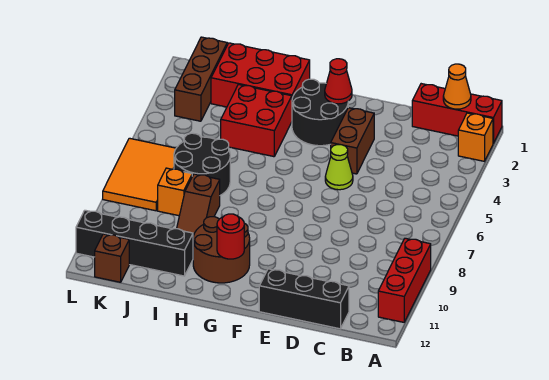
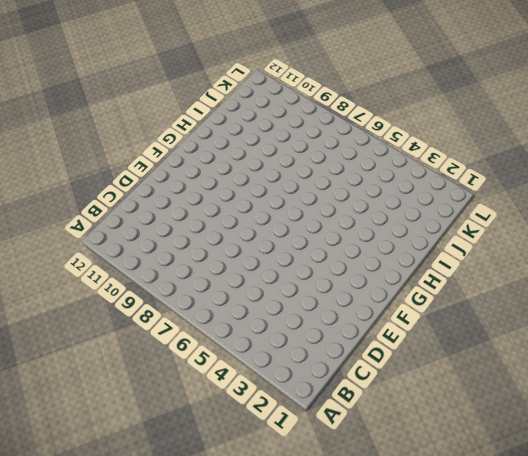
none -> red 1x3 brick [412,84,502,143]
none -> orange 1x1 brick [458,113,493,161]
none -> red 1x3 brick [378,238,431,322]

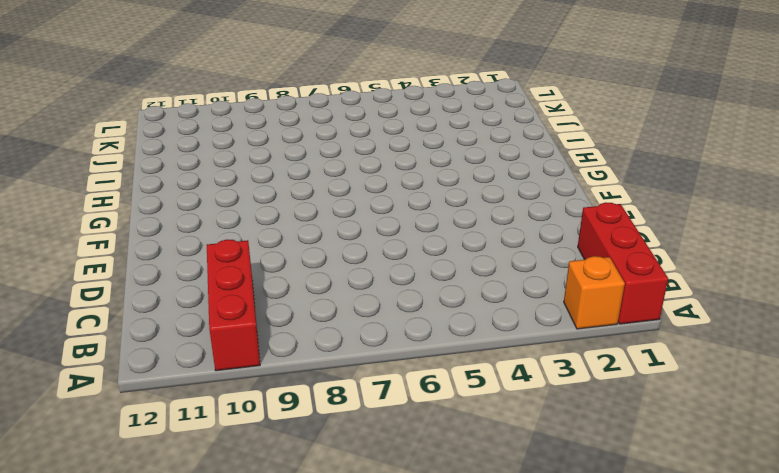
red 1x3 brick [207,239,260,371] -> red 1x3 brick turned to [378,238,431,322]
none -> black 1x3 brick [259,269,349,329]
none -> brown 1x2 brick [331,108,374,174]
none -> lime 1x1 cone [325,145,353,190]

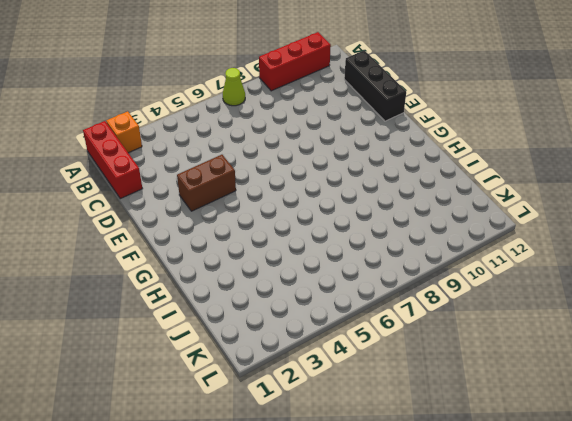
lime 1x1 cone [223,68,245,106] -> lime 1x1 cone moved to [325,145,353,190]
none -> black 2x2 round brick [292,79,348,146]
none -> brown 2x2 round brick [193,217,250,283]
none -> red 2x3 brick [211,43,310,107]

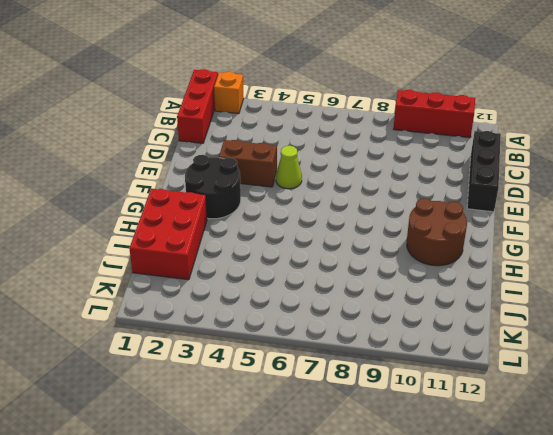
none -> red 2x2 brick [221,84,292,157]
none -> black 2x2 round brick [174,133,230,195]
none -> brown 1x2 slope [177,174,220,236]

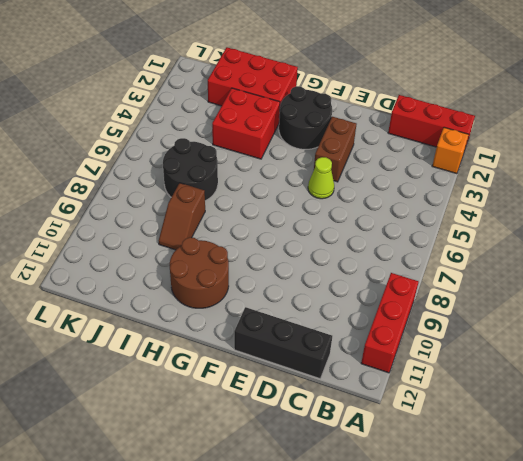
none -> black 1x4 brick [76,210,193,276]
none -> orange 1x1 brick [158,168,192,216]
none -> brown 1x3 brick [175,37,227,121]

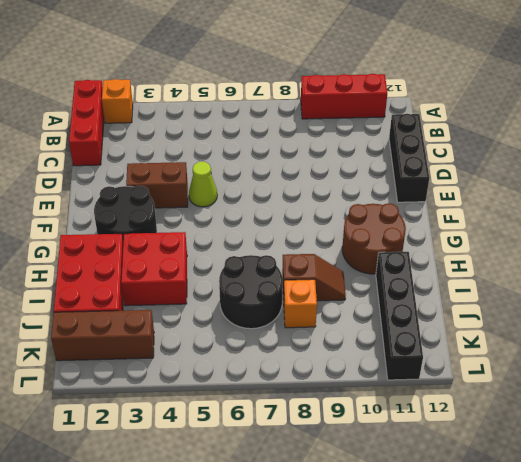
none -> orange 2x3 tile [103,138,176,211]
none -> brown 1x1 brick [95,234,129,282]
none -> orange 1x1 cone [443,64,471,109]

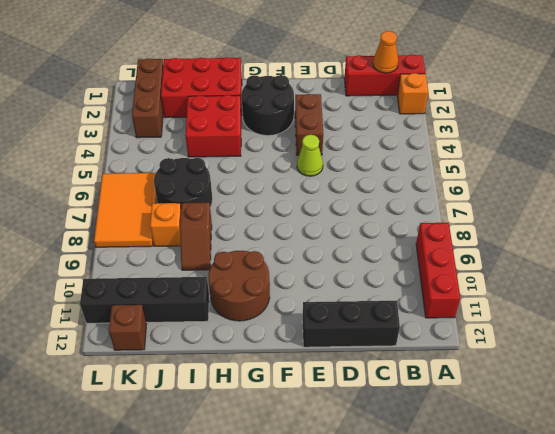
none -> red 1x1 cone [325,59,352,104]
none -> red 1x1 round brick [217,214,244,259]

